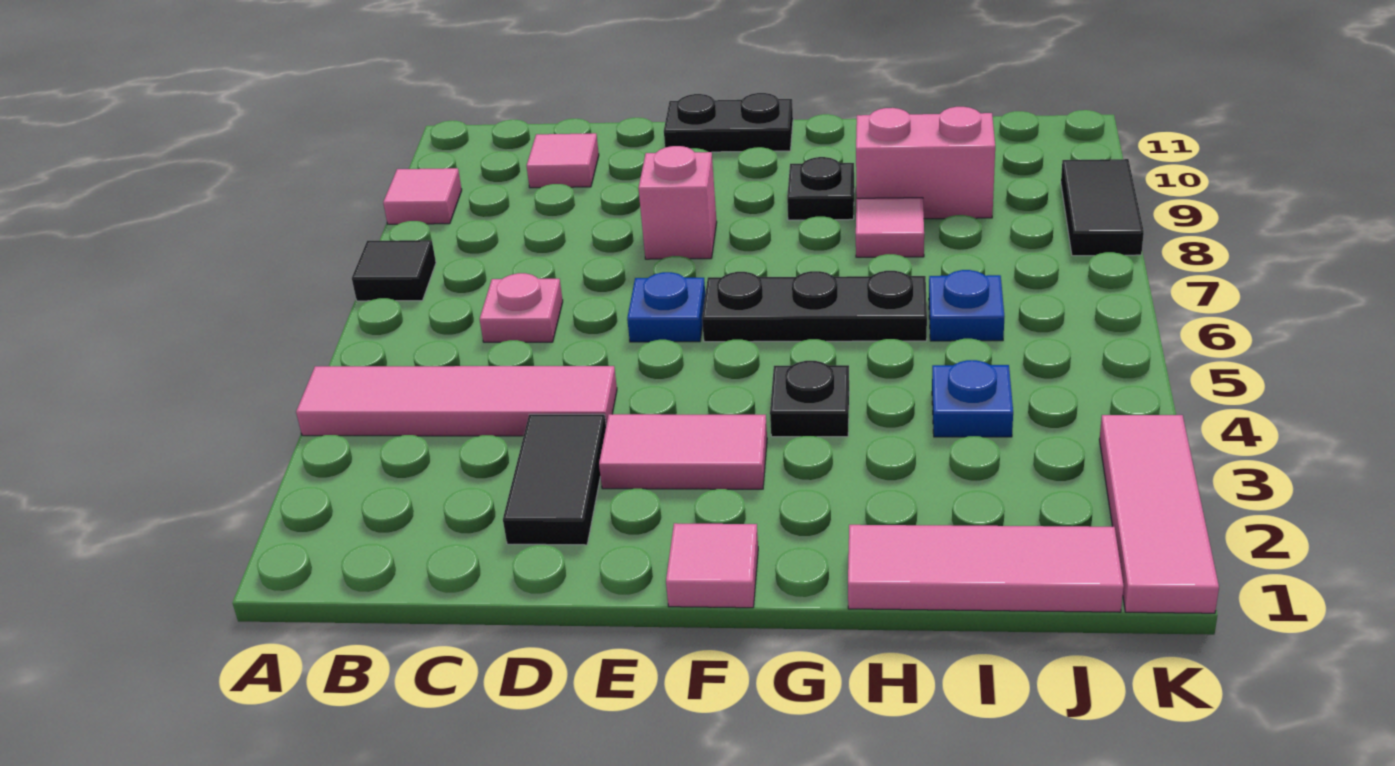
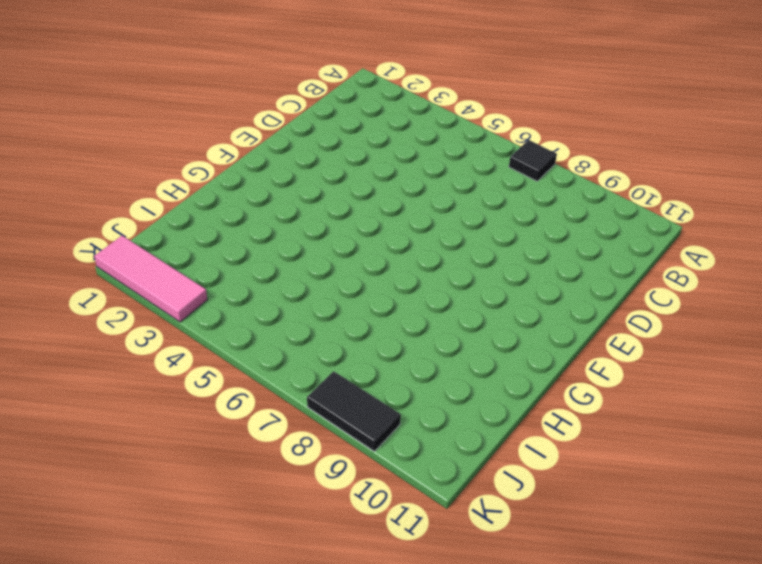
none -> pink 1x4 tile [296,366,617,436]
none -> pink 1x1 tile [383,168,462,224]
none -> pink 1x1 plate [480,273,563,342]

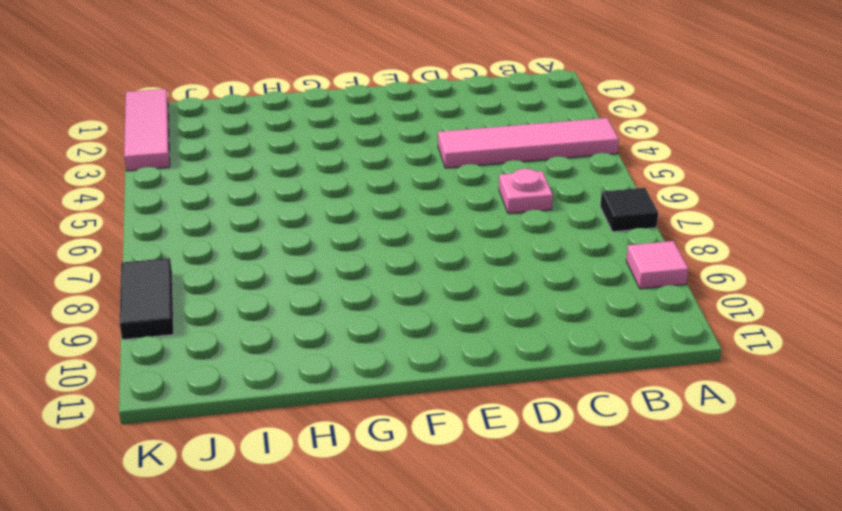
none -> pink 1x1 tile [527,133,599,188]
none -> black 1x2 tile [503,414,606,545]
none -> pink 1x2 tile [599,414,767,489]

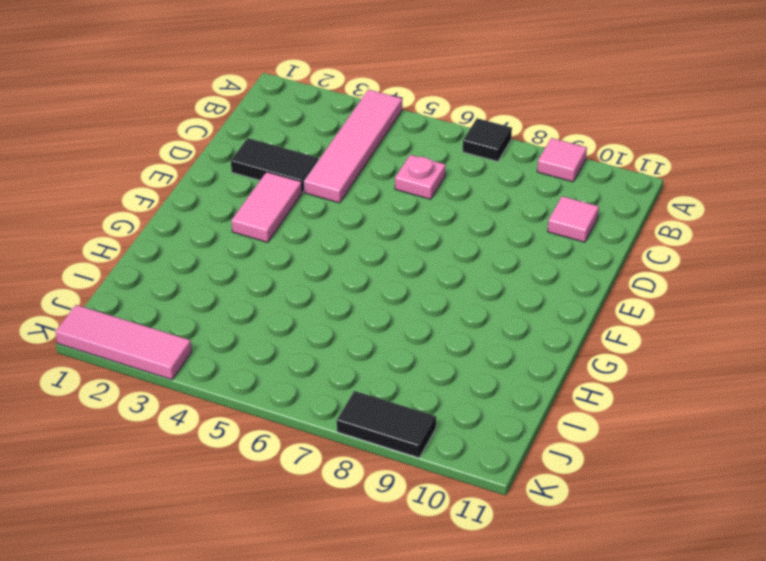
none -> blue 1x1 plate [627,272,705,342]
none -> pink 1x1 brick [638,146,717,259]
none -> black 1x2 plate [664,93,793,152]

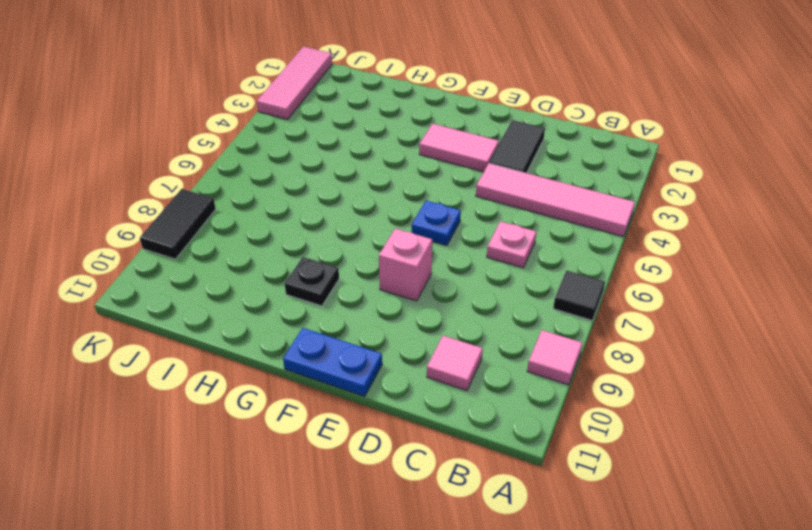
blue 1x2 plate [283,328,382,396] -> black 1x2 plate [664,93,793,152]
none -> pink 1x1 tile [666,523,758,608]
none -> black 1x3 plate [702,271,927,342]
none -> black 1x1 plate [770,361,849,437]

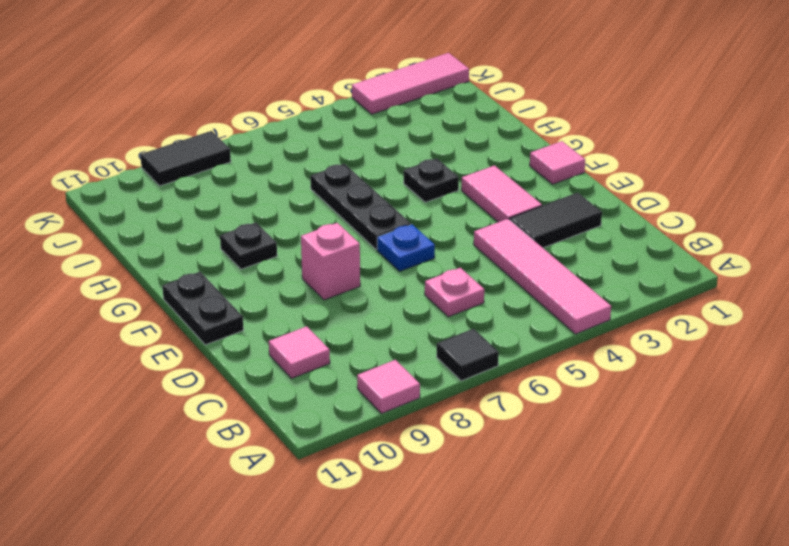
none -> pink 1x3 tile [848,525,1124,612]
none -> pink 1x1 tile [856,198,924,257]
none -> pink 1x2 brick [856,107,995,219]

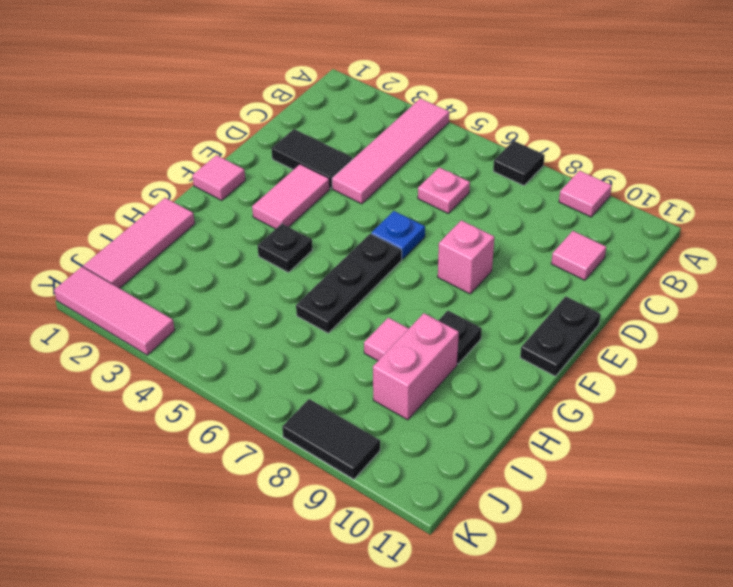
none -> blue 1x1 plate [932,360,1013,437]
none -> blue 1x1 plate [929,270,1004,341]

